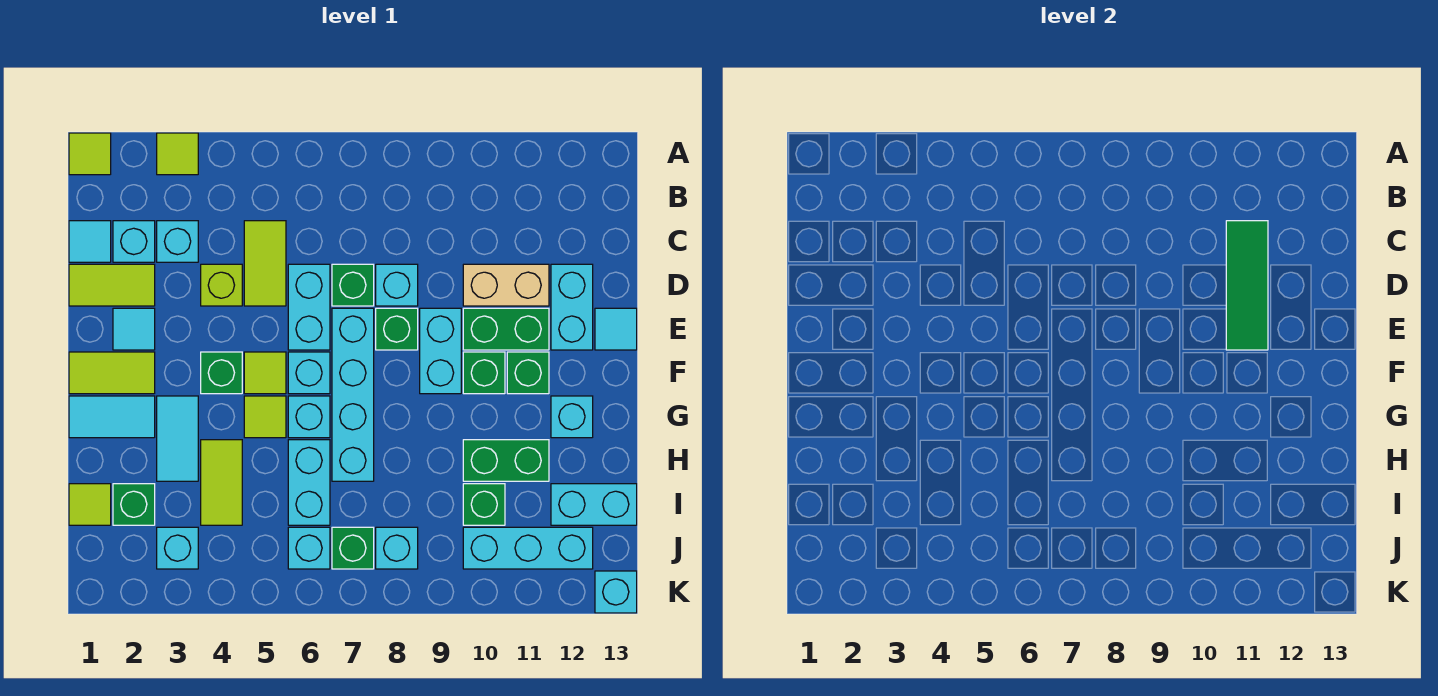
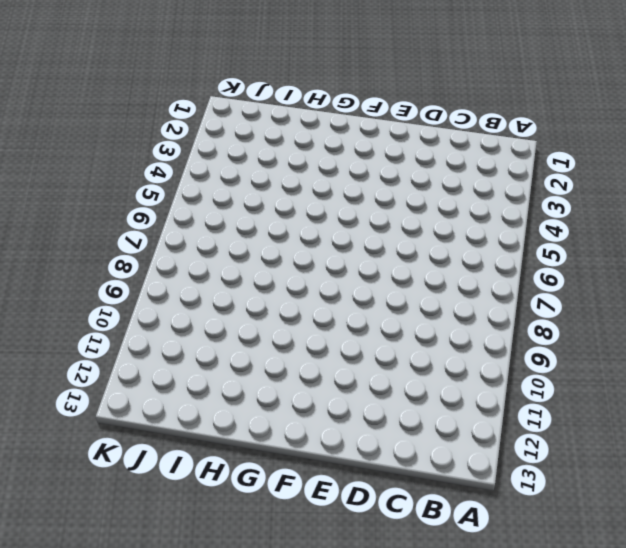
none -> lime 1x1 tile [69,133,111,175]
none -> lime 1x1 tile [157,133,198,175]
none -> cyan 1x1 tile [69,221,111,262]
none -> cyan 1x1 brick [113,221,155,262]

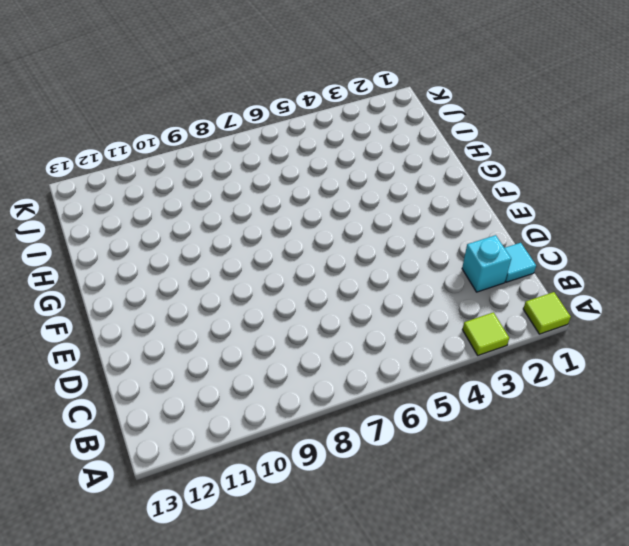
none -> cyan 1x1 brick [157,221,198,262]
none -> lime 1x2 tile [244,221,286,306]
none -> lime 1x2 tile [69,264,155,306]
none -> lime 1x1 brick [201,264,242,306]

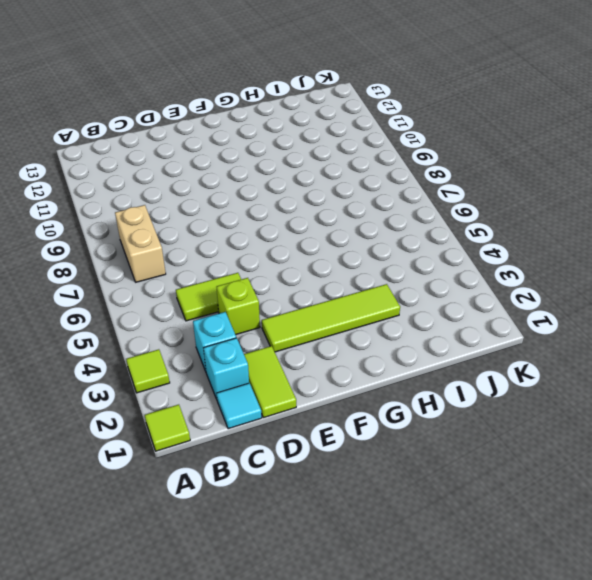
tan 1x2 brick [115,205,166,282] -> tan 1x2 brick moved to [463,264,549,306]
lime 1x4 tile [262,284,400,352] -> cyan 1x2 tile [157,396,198,481]
none -> cyan 1x2 brick [288,264,330,350]
none -> green 1x1 brick [332,264,374,306]
none -> cyan 1x1 brick [376,264,418,306]
none -> cyan 1x2 brick [551,264,593,350]

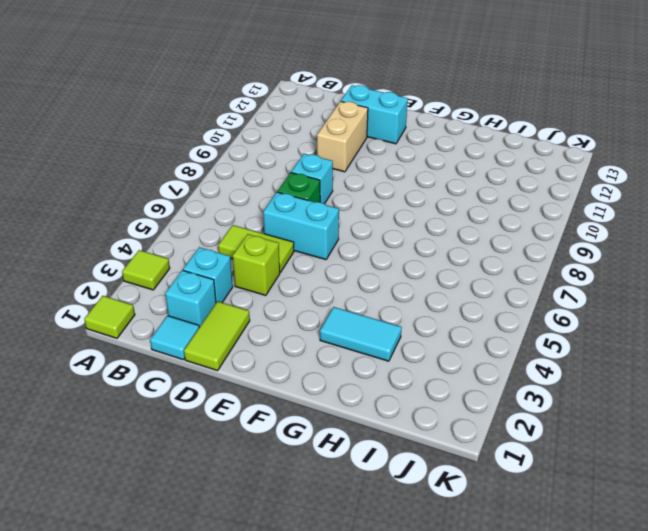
none -> cyan 1x1 tile [113,308,155,350]
none -> cyan 1x4 brick [332,308,374,481]
none -> green 1x1 brick [376,308,418,350]
none -> cyan 1x2 brick [420,308,461,394]

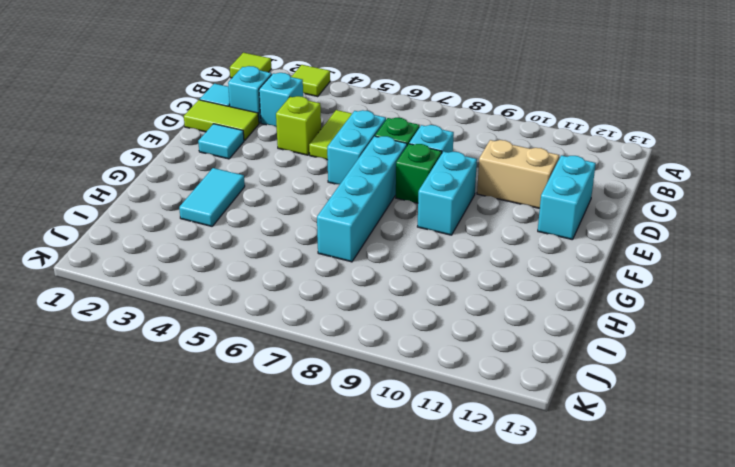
none -> green 1x2 brick [463,308,549,350]
none -> cyan 1x1 tile [595,308,637,350]
none -> lime 1x2 tile [69,352,155,394]
none -> green 1x1 brick [201,352,242,394]

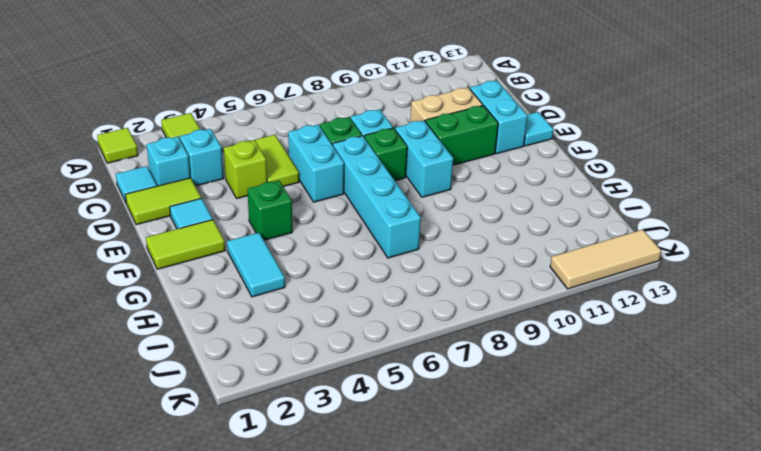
tan 1x3 tile [550,230,661,289] -> cyan 1x1 brick [595,571,637,613]
none -> lime 1x1 tile [244,352,286,394]
none -> cyan 1x1 brick [288,352,330,394]
none -> green 1x1 brick [463,352,505,394]
none -> green 1x1 brick [507,352,549,394]

